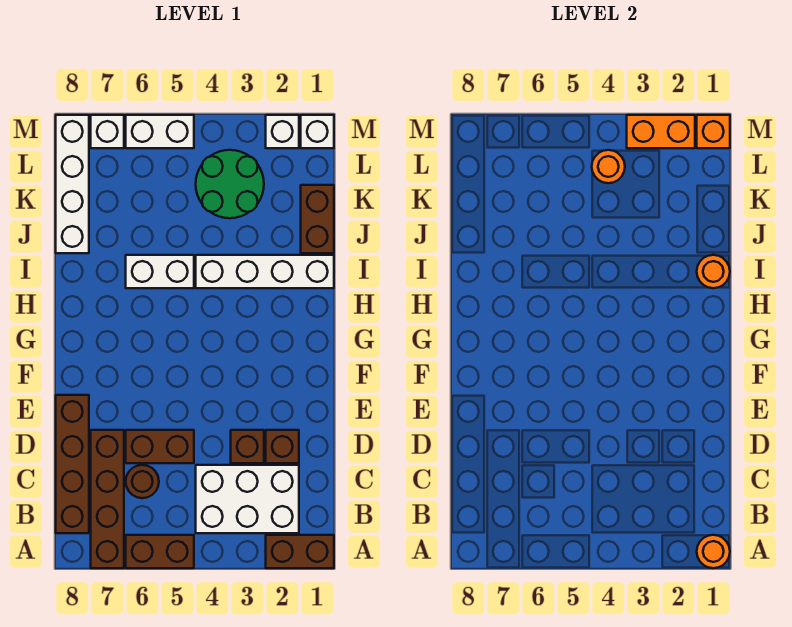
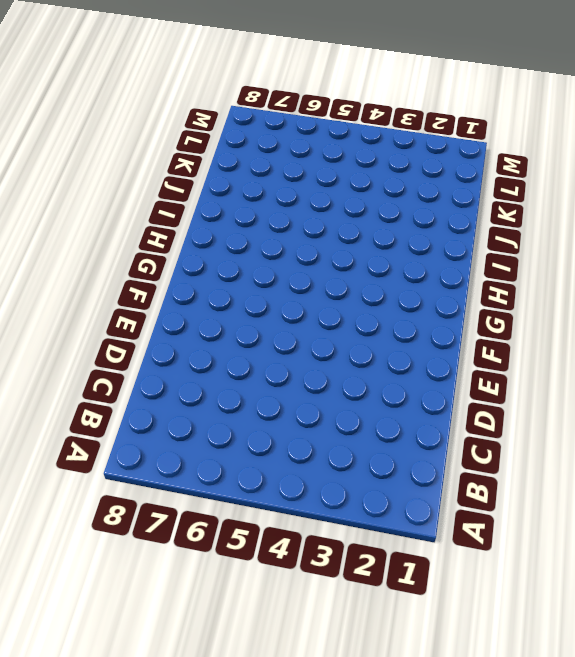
none -> brown 1x2 brick [266,535,334,568]
none -> brown 1x2 brick [126,535,194,568]
none -> brown 1x4 brick [91,430,124,568]

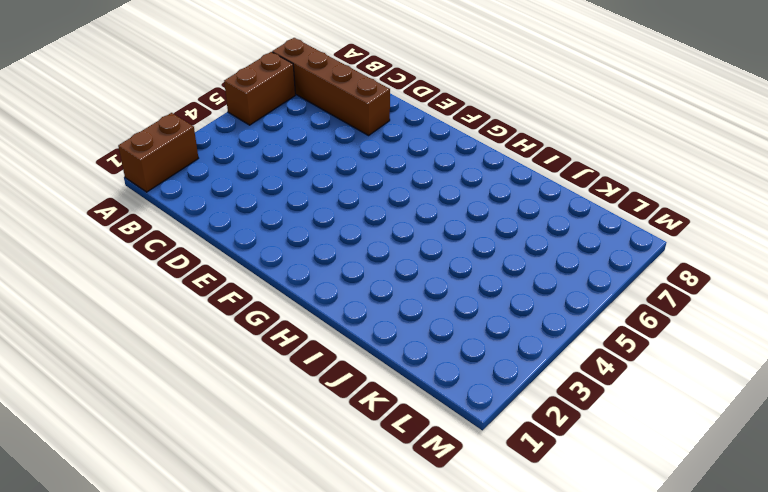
none -> white 2x3 brick [196,465,299,533]
none -> brown 1x4 brick [56,395,89,533]
none -> brown 1x1 round brick [126,465,159,498]

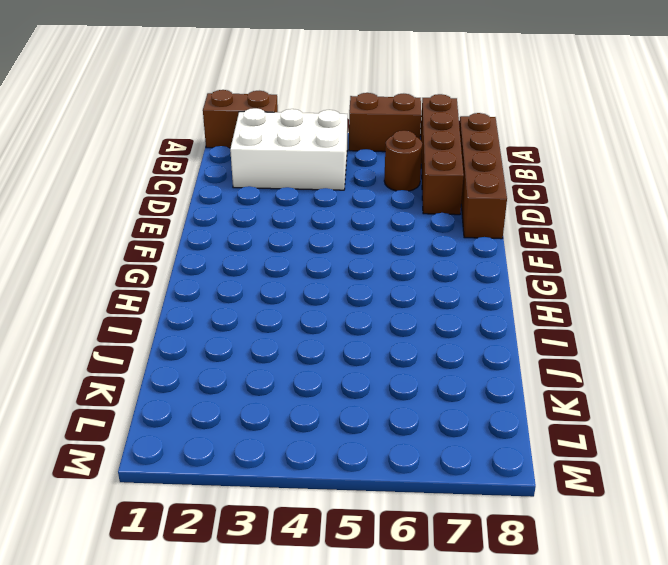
none -> brown 1x1 brick [266,430,299,463]
none -> brown 1x1 brick [231,430,264,463]
none -> brown 1x2 brick [126,430,194,463]

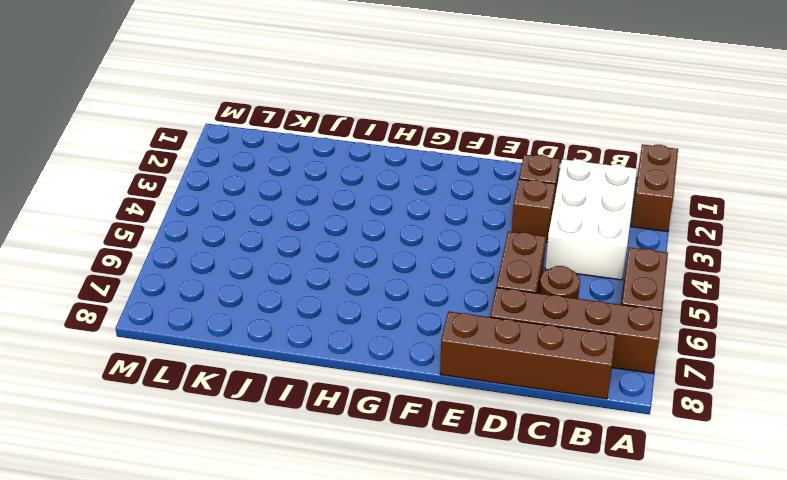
none -> white 1x4 brick [196,255,334,288]
none -> white 1x2 brick [126,255,194,288]
none -> brown 1x2 brick [301,185,334,253]

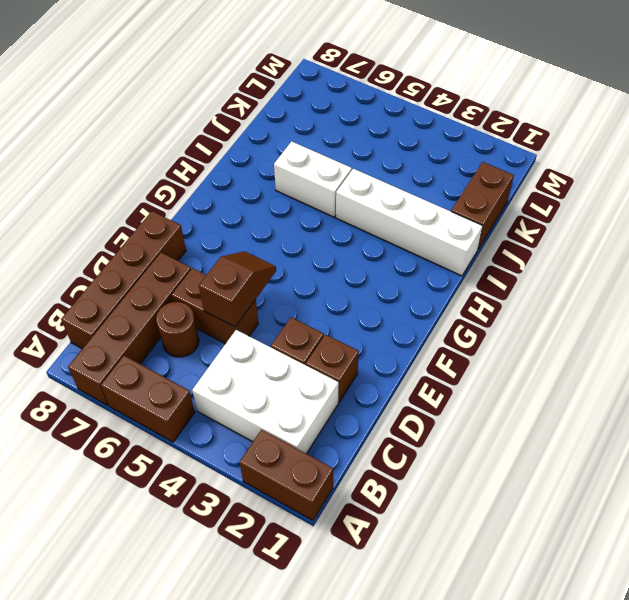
brown 1x2 slope [199,251,276,327] -> none
none -> white 1x4 brick [56,115,89,253]
none -> green 2x2 round brick [196,150,264,218]
none -> white 1x1 brick [301,115,334,148]

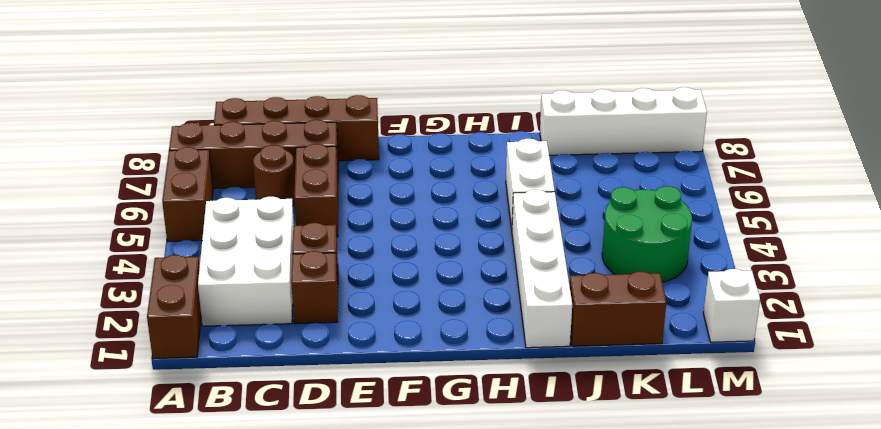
none -> white 1x1 brick [266,115,299,148]
none -> white 1x2 brick [126,115,194,148]
none -> white 1x1 brick [91,115,124,148]

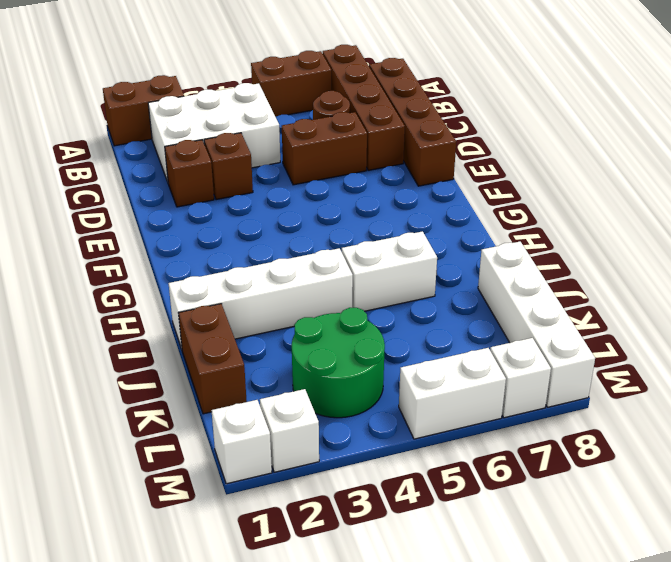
none -> orange 1x1 round brick [697,535,730,568]
none -> orange 1x1 round brick [697,255,730,288]
none -> orange 1x1 round brick [592,150,625,183]

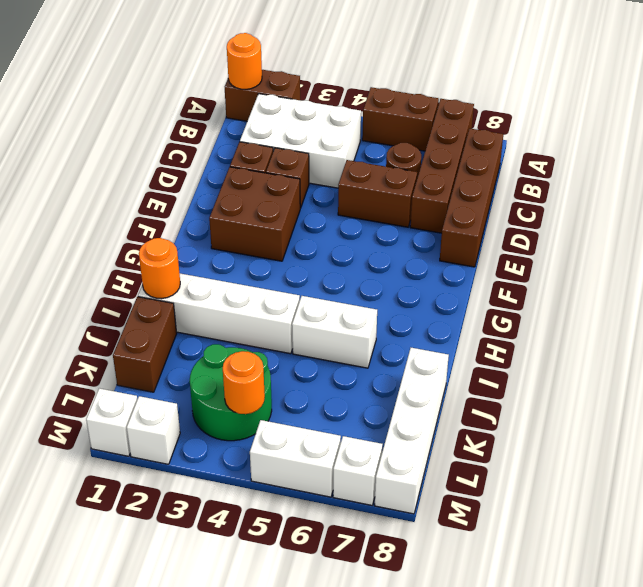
brown 2x2 brick [209,167,300,261] -> none
none -> orange 1x1 brick [697,115,730,148]
none -> orange 1x2 brick [627,115,695,148]

